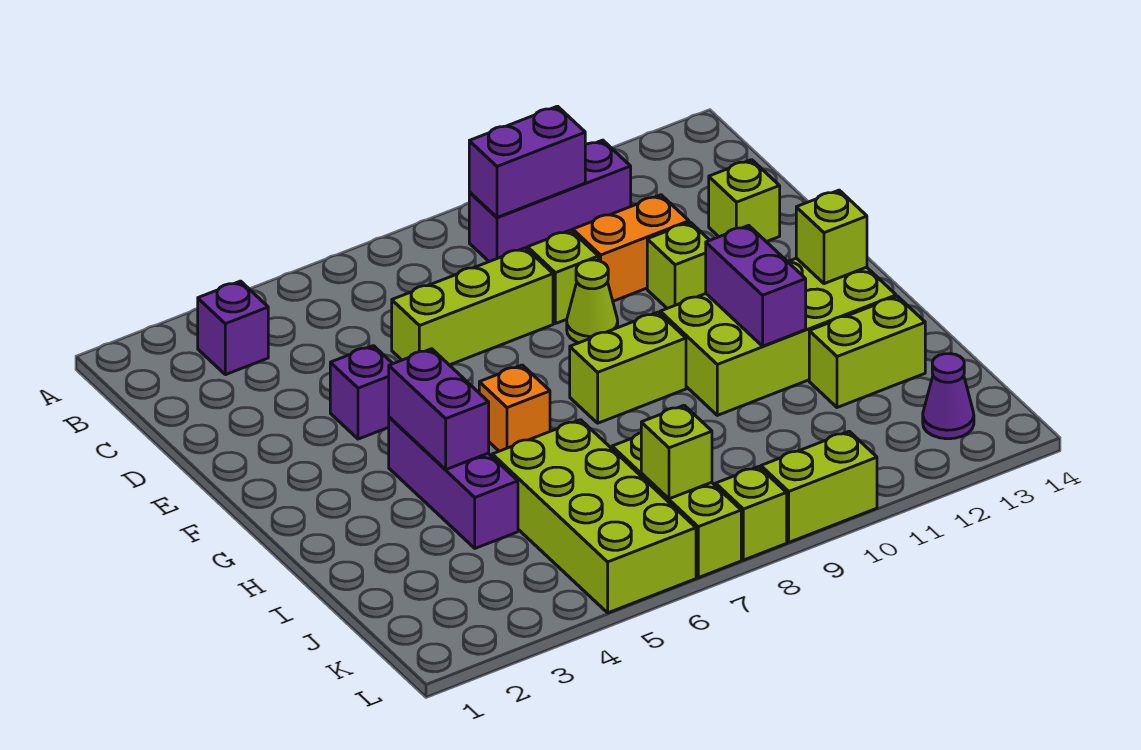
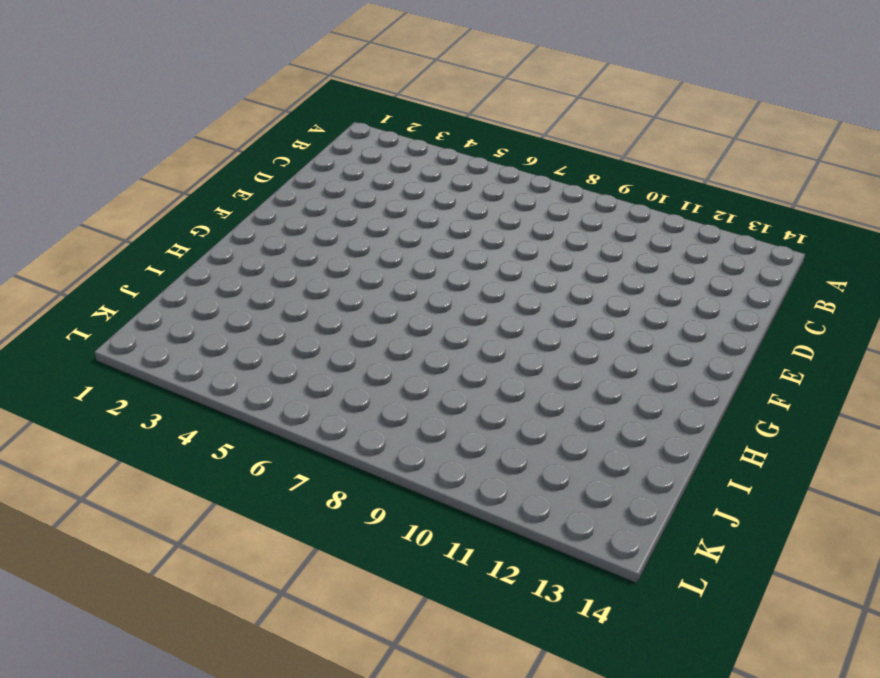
none -> purple 1x1 brick [198,281,268,375]
none -> purple 1x3 brick [469,140,631,262]
none -> lime 1x3 brick [392,248,553,365]

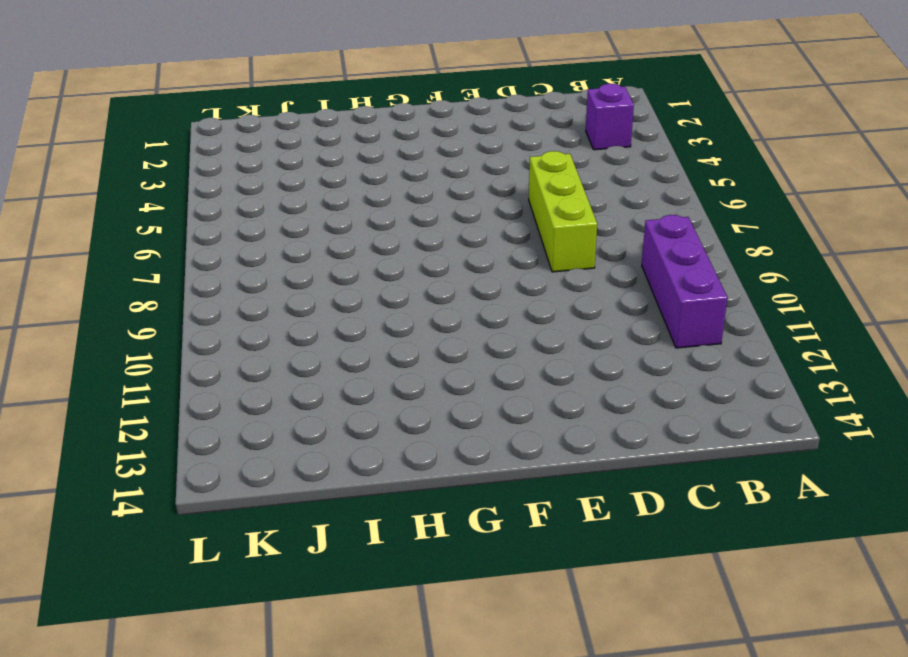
none -> lime 1x1 brick [528,230,598,324]
none -> orange 1x2 brick [573,195,689,301]
none -> lime 1x1 brick [709,160,780,242]

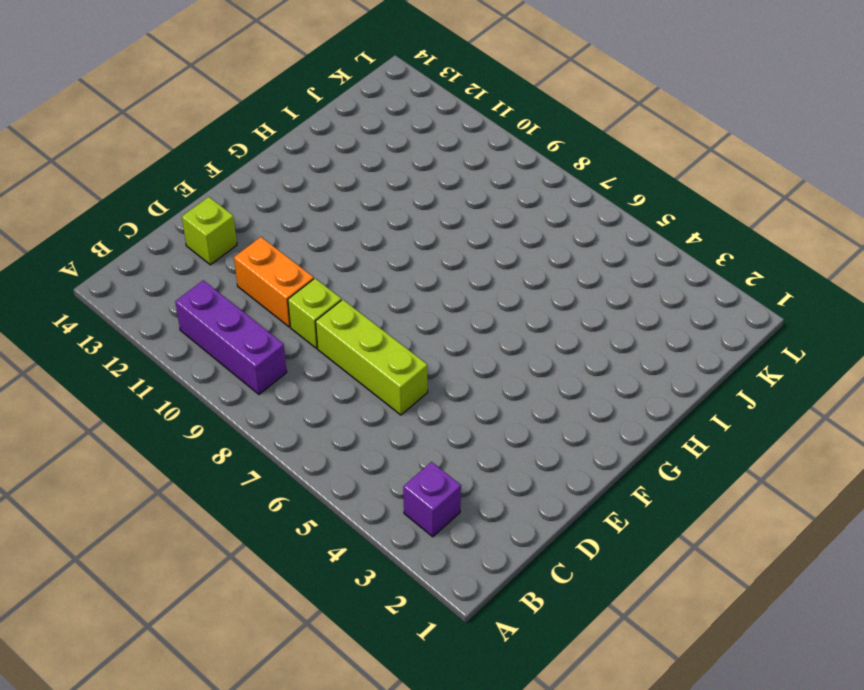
none -> purple 1x1 brick [330,346,393,439]
none -> lime 1x1 cone [567,260,618,343]
none -> lime 1x1 brick [647,222,710,308]

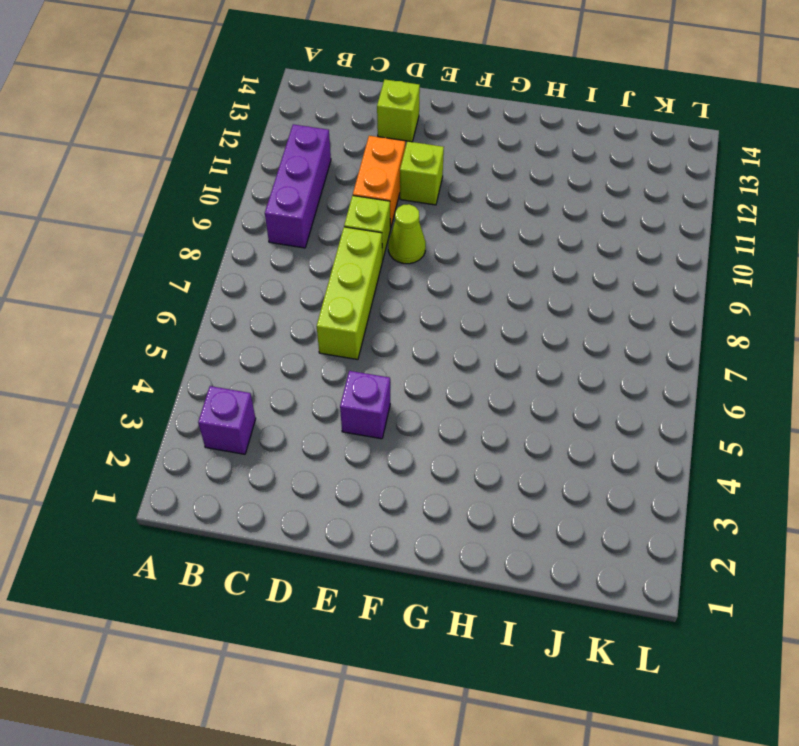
none -> purple 1x3 brick [389,417,518,548]
none -> orange 1x1 brick [479,365,550,451]
none -> lime 1x2 brick [570,312,686,423]

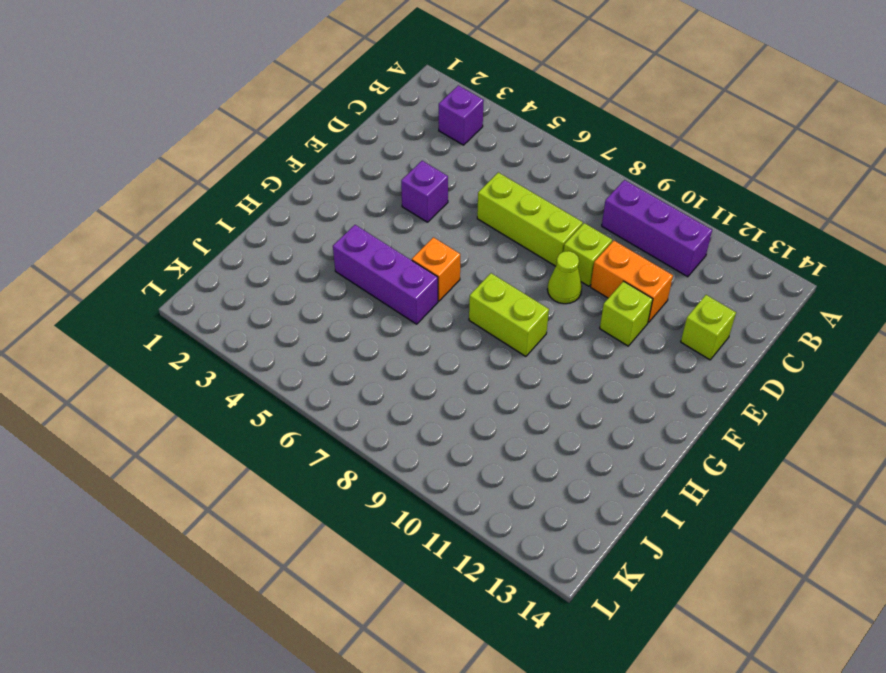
purple 1x3 brick [333,225,438,324] -> purple 1x3 brick turned to [389,417,518,548]
none -> lime 2x4 brick [660,258,896,415]
none -> lime 2x4 brick [492,420,696,613]
none -> lime 1x2 brick [809,296,925,407]

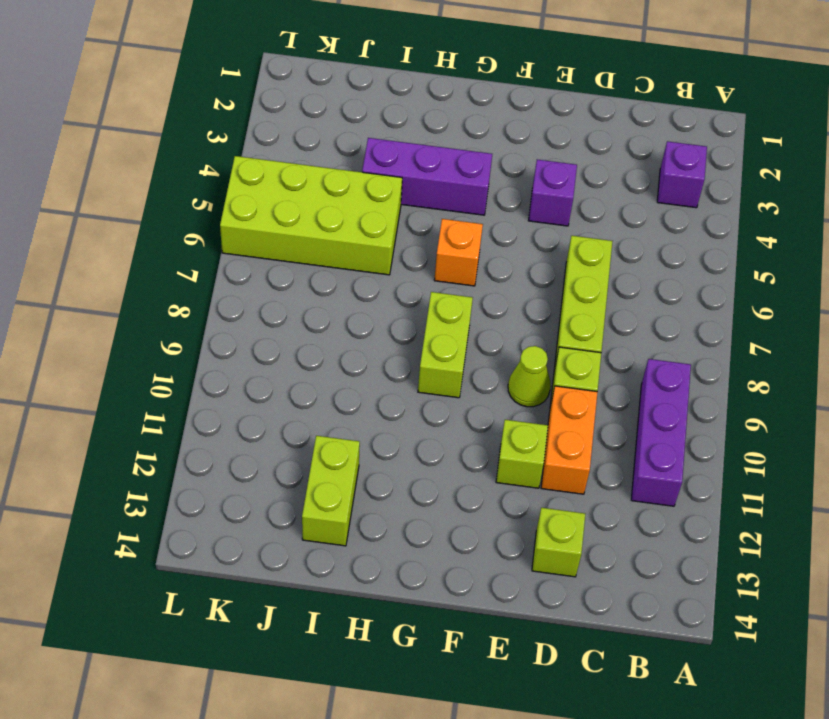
none -> lime 2x4 brick [660,258,896,415]
none -> lime 1x3 brick [612,433,741,578]
none -> purple 1x1 cone [923,354,974,439]

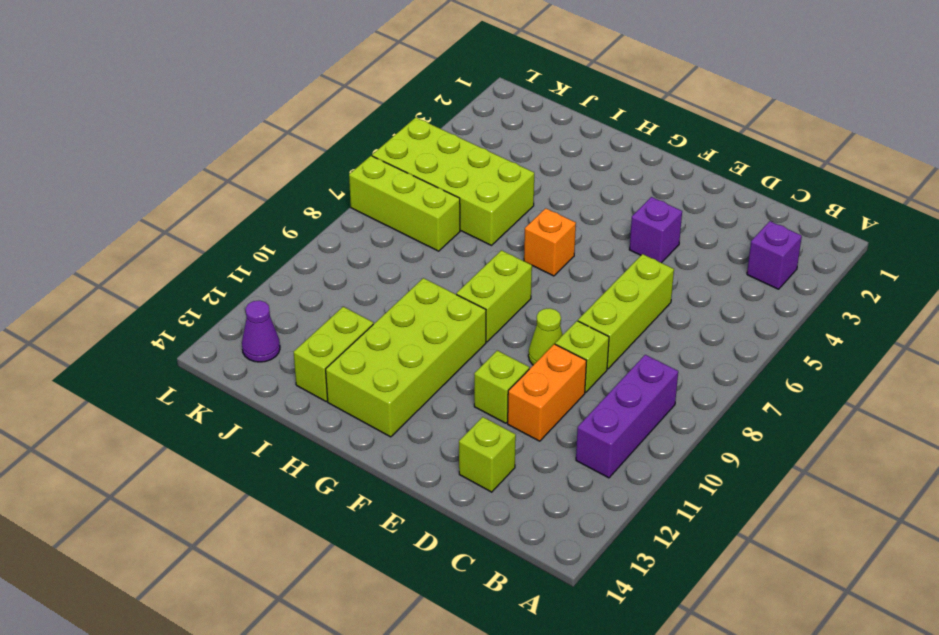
none -> purple 1x3 brick [389,417,518,548]
none -> lime 1x1 brick [716,467,787,560]
none -> lime 1x2 brick [761,431,877,542]

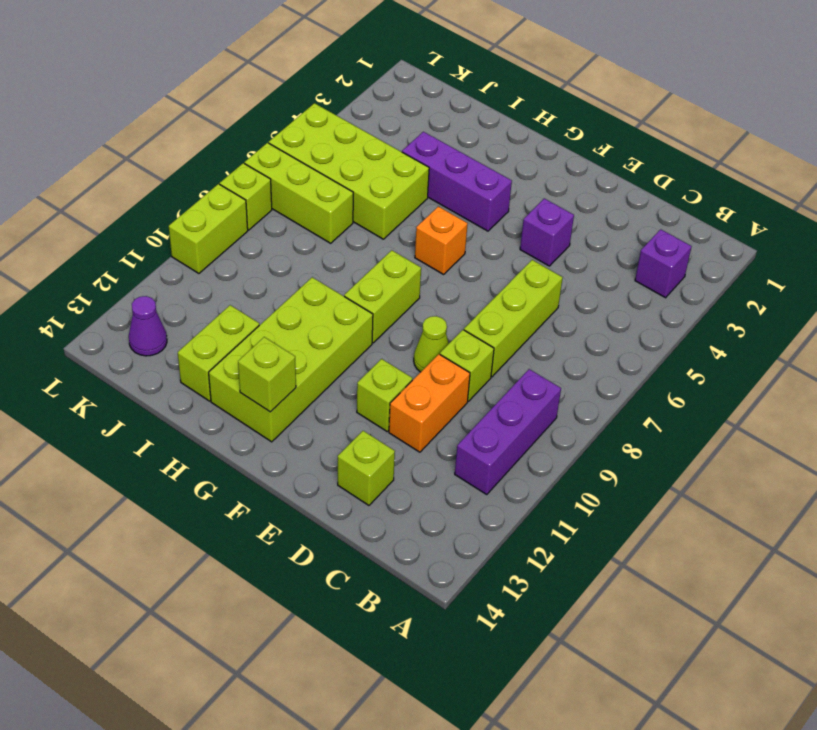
none -> purple 1x2 brick [469,106,585,217]
none -> purple 1x2 brick [389,349,489,469]
none -> purple 1x2 brick [706,225,806,346]

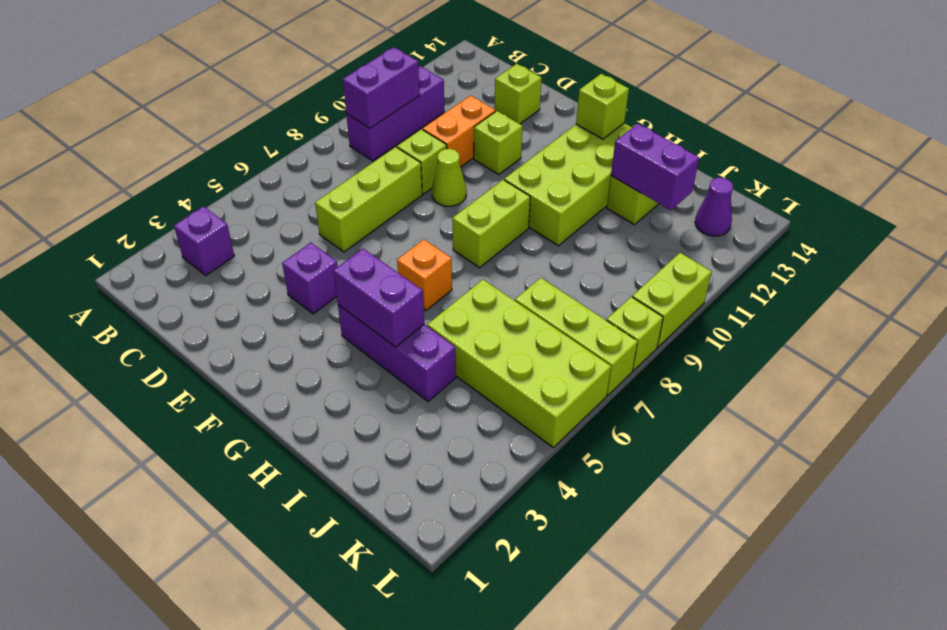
purple 1x2 brick [611,124,699,210] -> purple 1x2 brick moved to [706,225,806,346]
none -> lime 1x1 brick [641,405,712,499]

